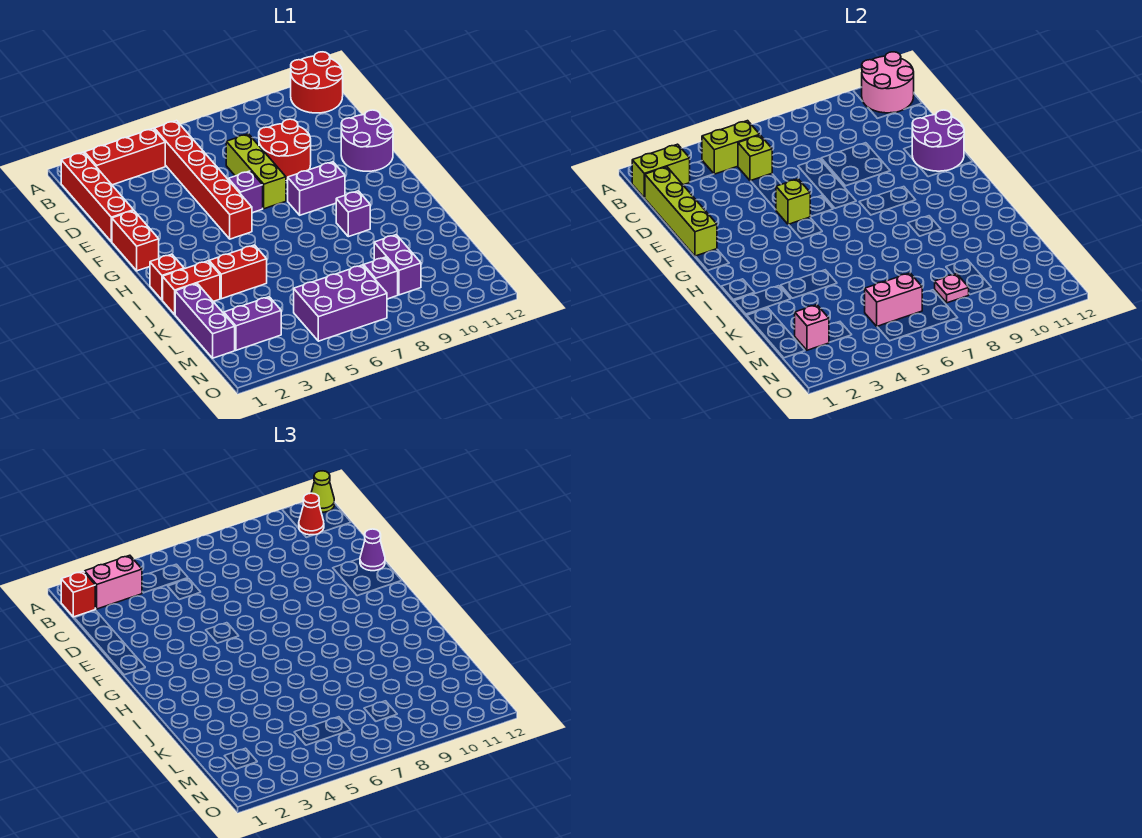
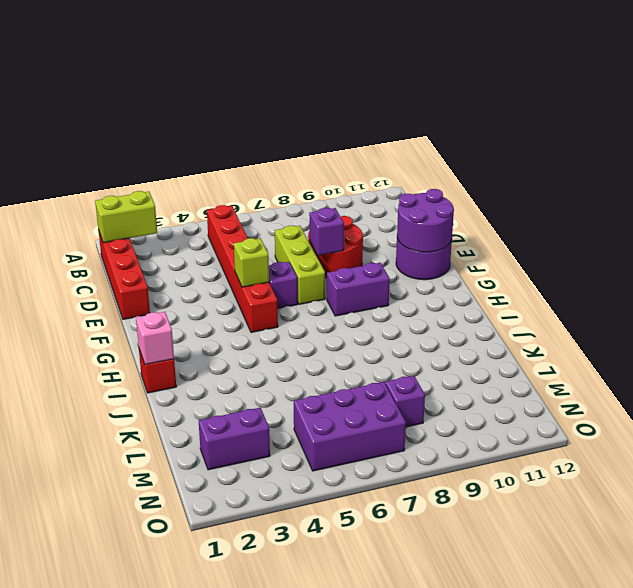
purple 1x1 brick [309,208,344,255] -> purple 1x1 brick moved to [336,191,370,237]
pink 1x1 brick [136,312,174,364] -> pink 1x1 brick moved to [795,305,829,350]
none -> red 2x2 round brick [291,52,343,113]
none -> red 1x3 brick [85,129,165,185]
none -> red 1x2 brick [112,211,159,271]
none -> red 1x2 brick [163,261,220,314]

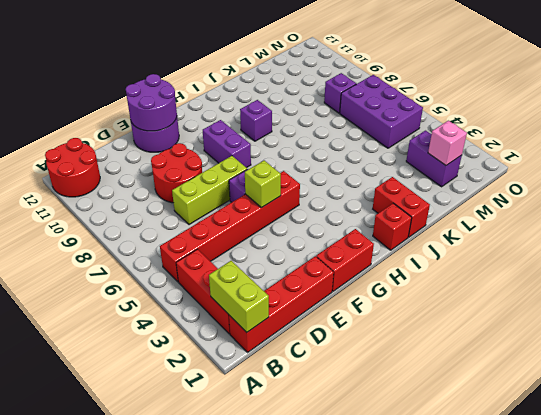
none -> red 1x2 brick [209,245,267,299]
none -> purple 1x3 brick [175,284,235,358]
none -> purple 1x2 brick [374,235,421,295]
none -> pink 2x2 round brick [862,52,914,113]

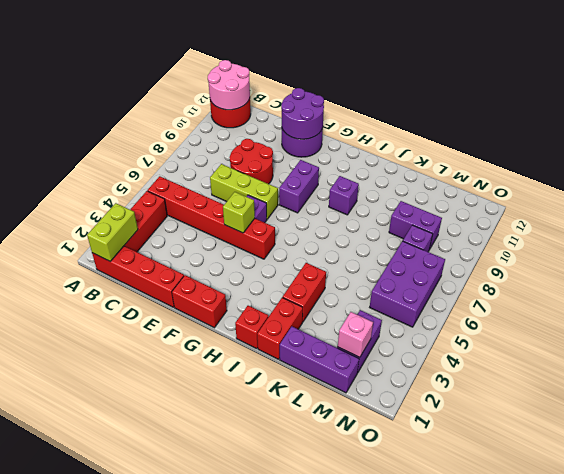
none -> lime 1x2 brick [702,121,760,174]
none -> lime 1x4 brick [645,167,717,256]
none -> lime 1x1 brick [738,135,772,181]
none -> pink 1x2 brick [865,273,922,326]

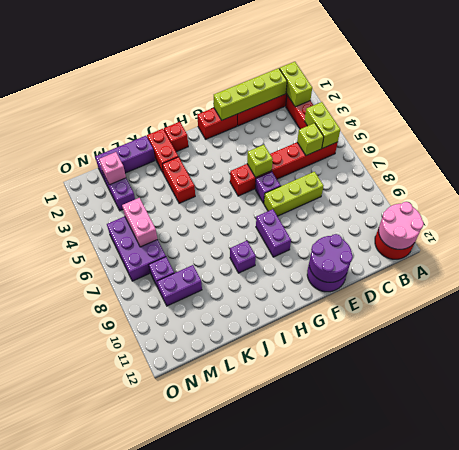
none -> red 2x2 round brick [259,119,311,181]
none -> pink 1x1 plate [935,274,969,303]
none -> lime 1x1 cone [311,471,334,512]
none -> red 1x1 brick [61,571,95,617]

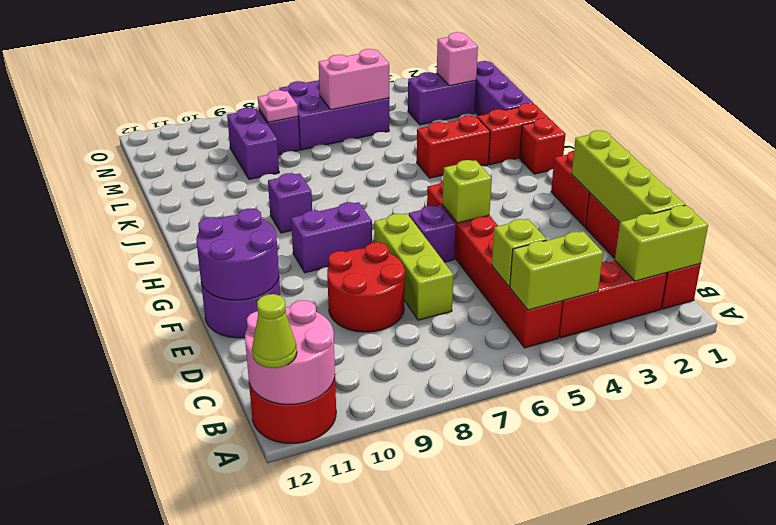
none -> red 1x1 brick [61,571,95,617]
none -> pink 1x2 brick [85,555,142,609]
none -> red 1x1 cone [299,493,324,535]
none -> purple 1x1 cone [360,529,385,571]

